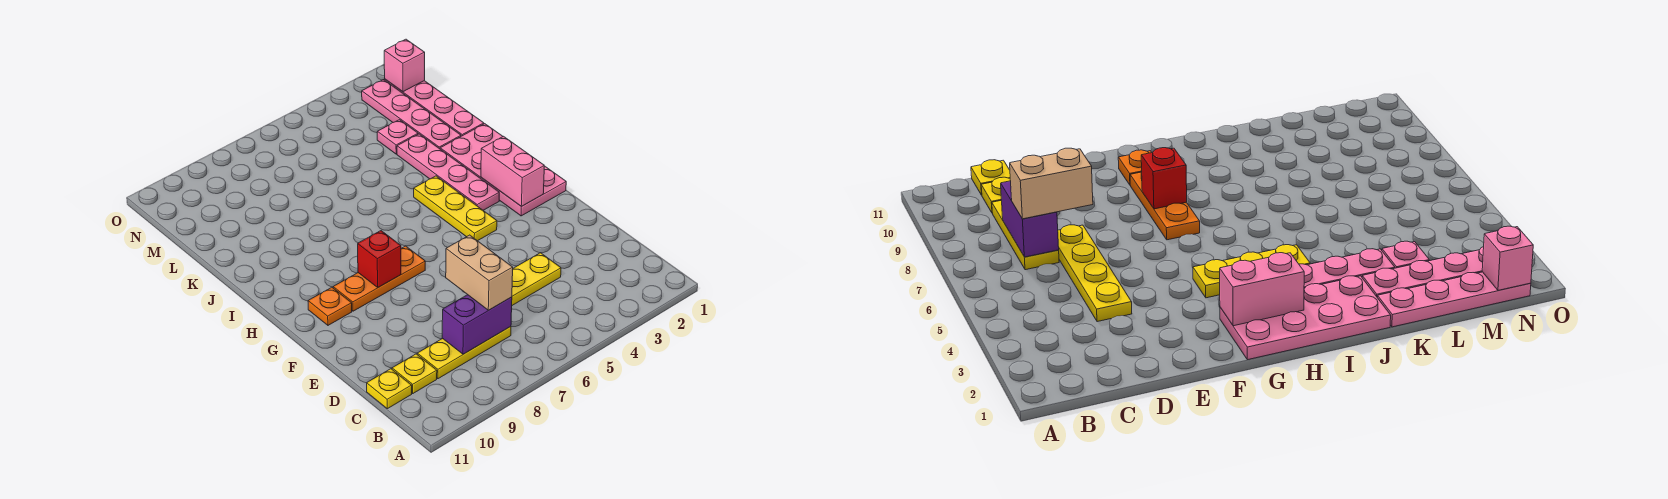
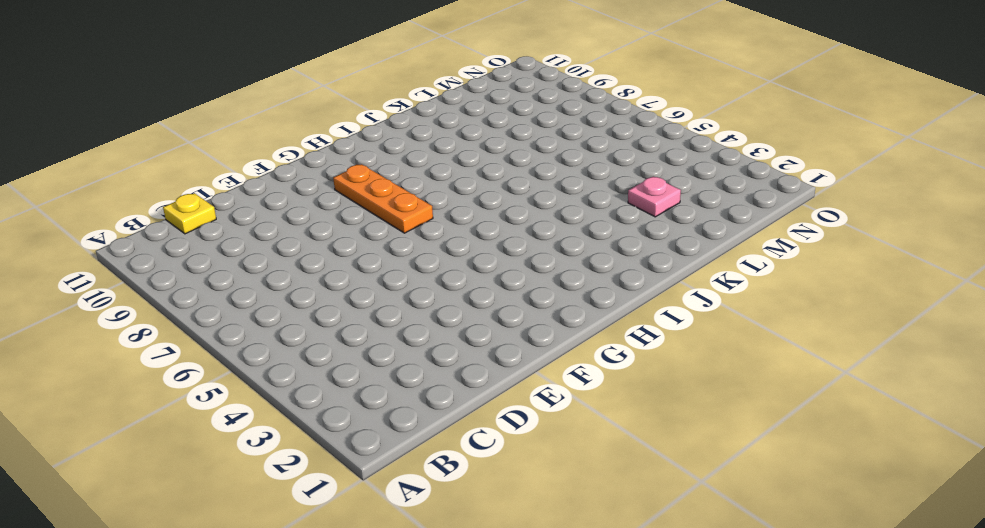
none -> yellow 1x3 plate [417,327,511,379]
none -> yellow 1x1 plate [392,354,437,393]
none -> yellow 1x4 plate [512,253,561,305]

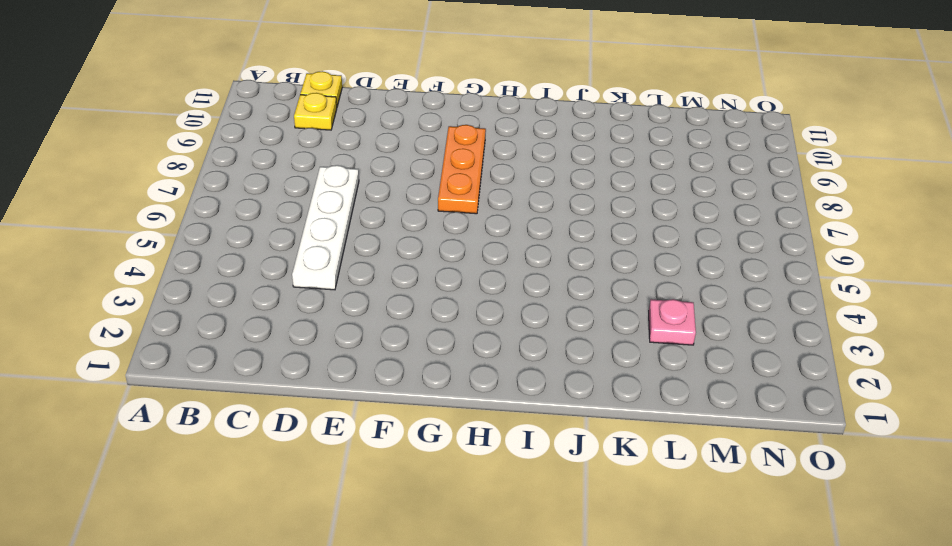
white 1x4 plate [292,165,359,290] -> yellow 1x4 plate [512,253,561,305]
none -> yellow 1x3 plate [417,327,511,379]
none -> pink 2x4 plate [440,124,566,216]
none -> yellow 1x3 plate [414,176,497,241]

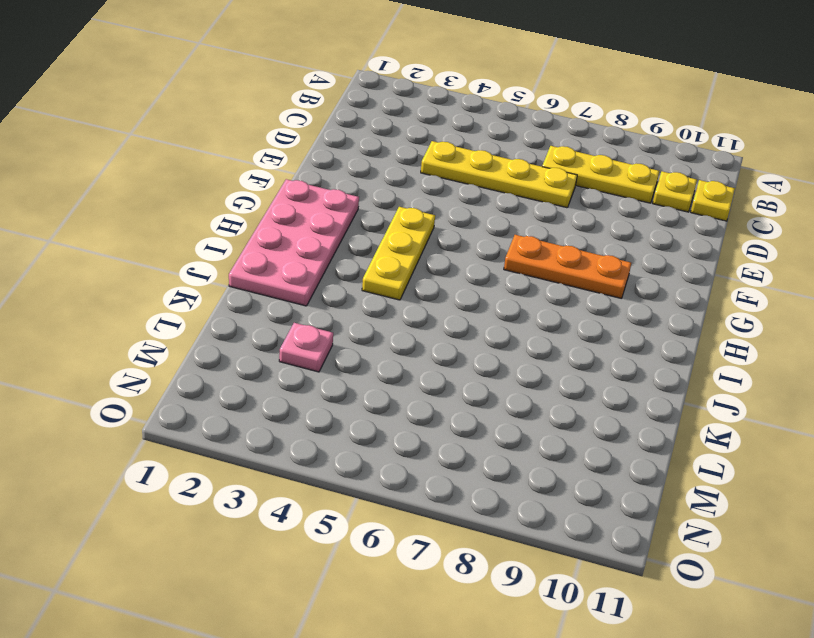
none -> orange 1x1 plate [308,287,352,325]
none -> pink 1x4 plate [397,134,499,210]
none -> pink 1x4 plate [385,79,484,136]

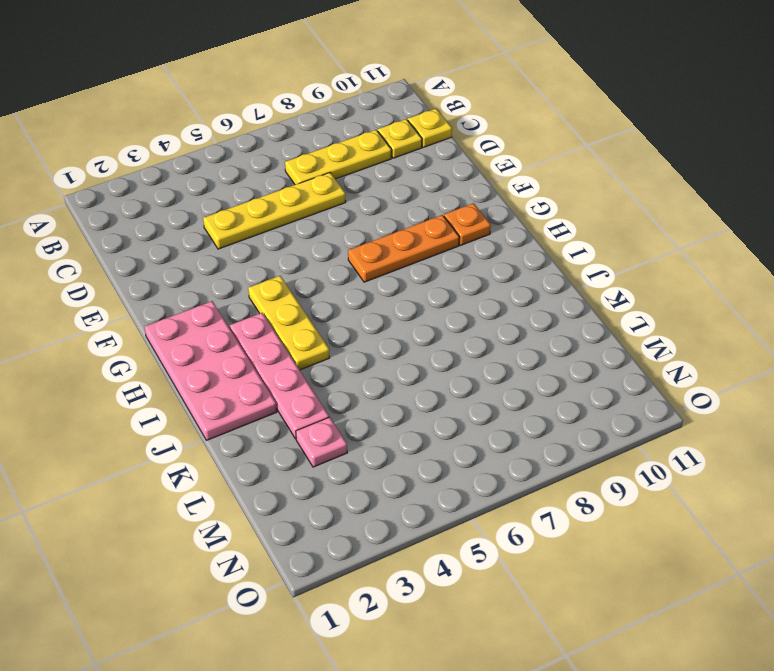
none -> pink 1x4 plate [385,79,484,136]
none -> pink 1x4 plate [362,80,461,149]
none -> purple 1x2 brick [442,295,512,354]

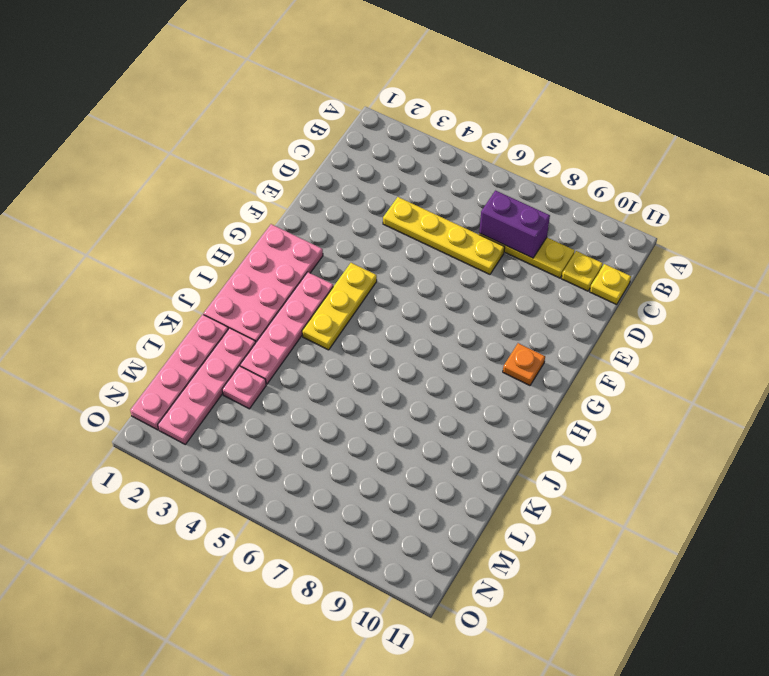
none -> orange 1x3 plate [333,246,425,311]
none -> pink 1x2 brick [481,136,544,206]
none -> red 1x1 brick [358,231,401,287]

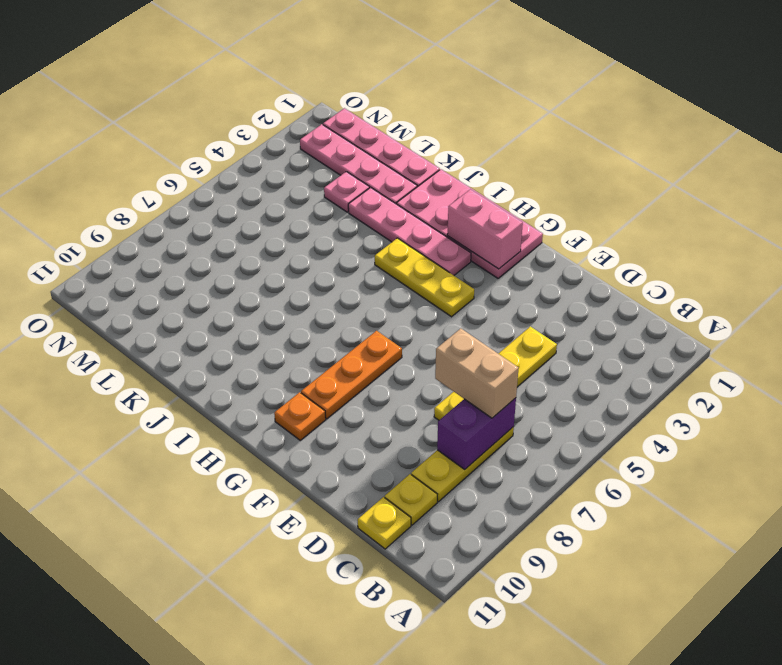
none -> red 1x1 brick [358,231,401,287]
none -> pink 1x1 brick [384,39,425,92]

